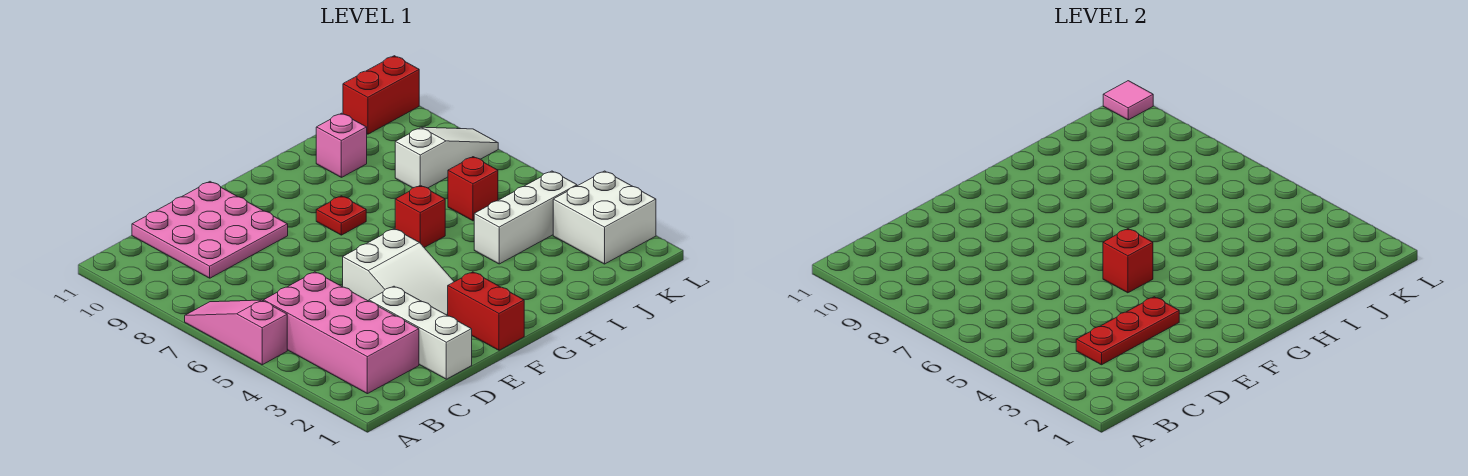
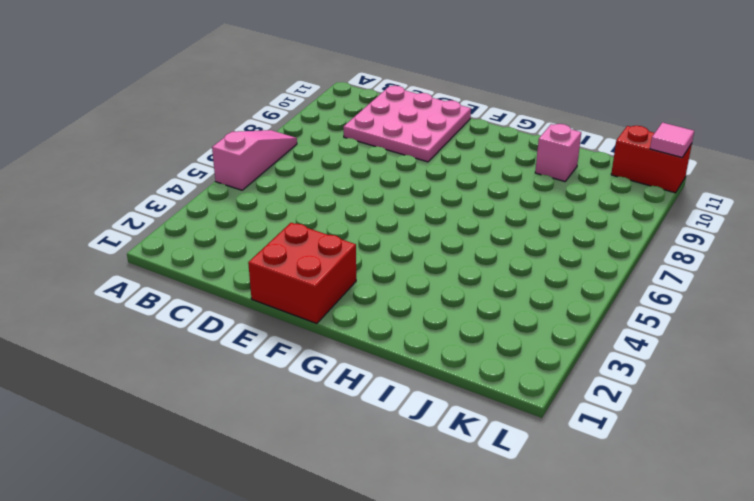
red 2x2 brick [248,223,356,324] -> red 1x2 brick [448,272,524,350]
none -> pink 2x4 brick [264,272,419,394]
none -> white 1x3 brick [369,286,472,379]
none -> white 2x3 slope [343,229,454,315]

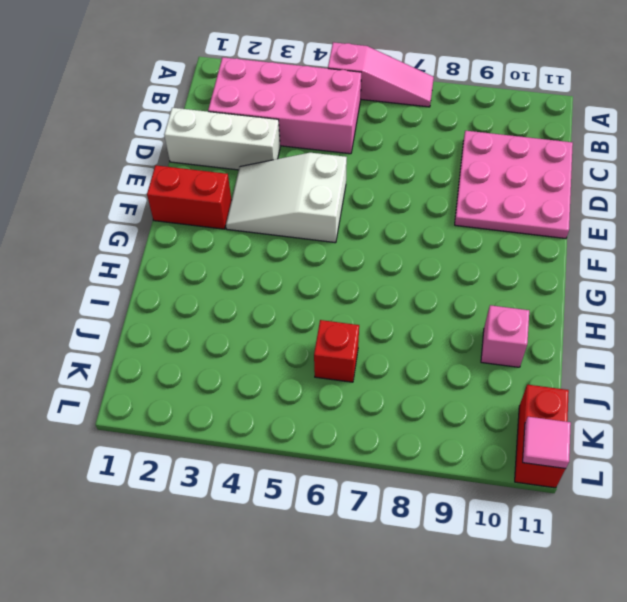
none -> red 1x1 plate [316,196,366,235]
none -> red 1x1 brick [395,185,445,247]
none -> white 1x3 brick [474,171,577,264]

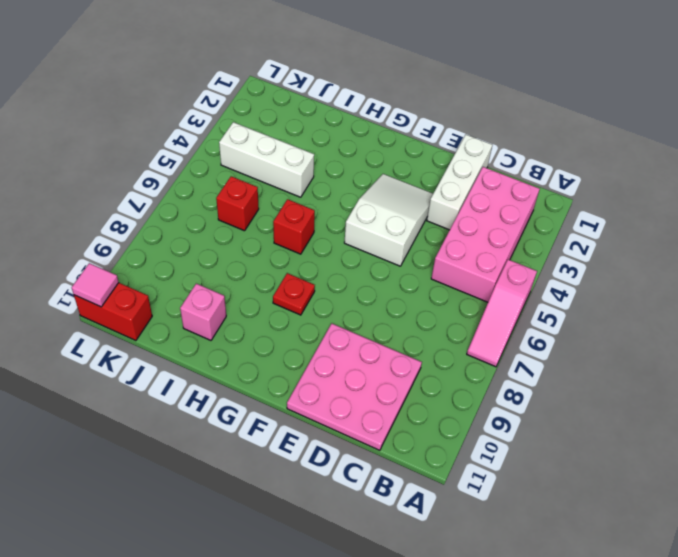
none -> red 1x2 brick [448,272,524,350]
none -> white 1x3 slope [395,127,498,188]
none -> white 2x2 brick [553,171,656,264]

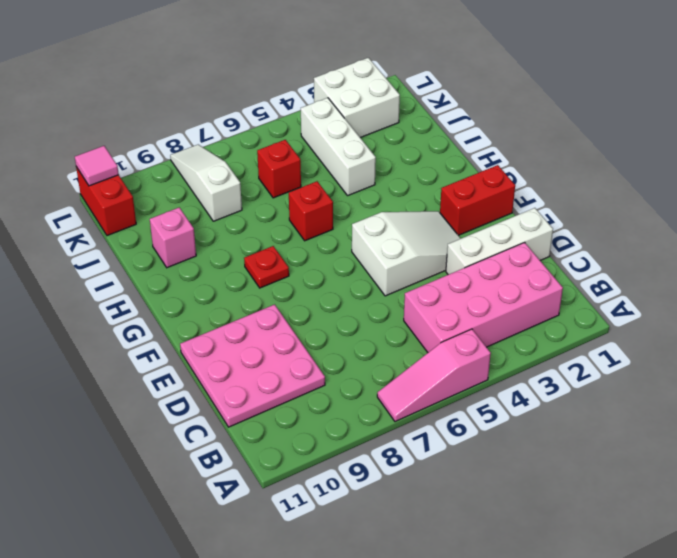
none -> red 1x3 plate [1076,297,1179,365]
none -> red 1x1 brick [1103,229,1153,293]

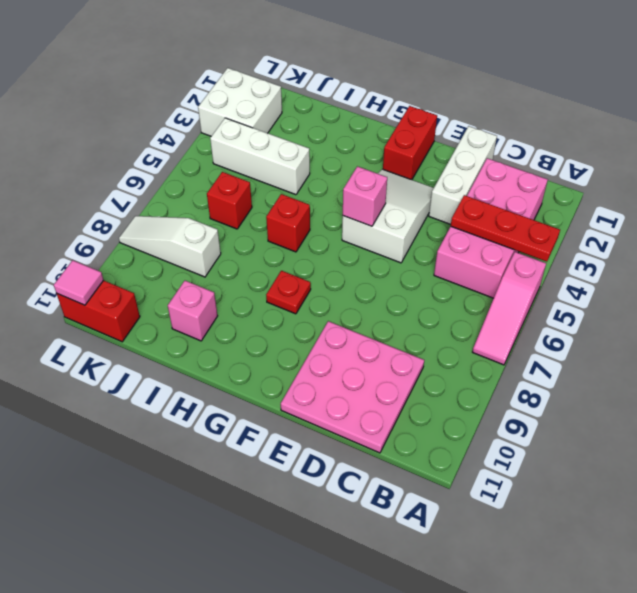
red 1x3 plate [451,195,560,262] -> red 1x3 plate moved to [1076,297,1179,365]
pink 1x1 brick [343,166,387,226] -> red 1x1 brick [1103,229,1153,293]

